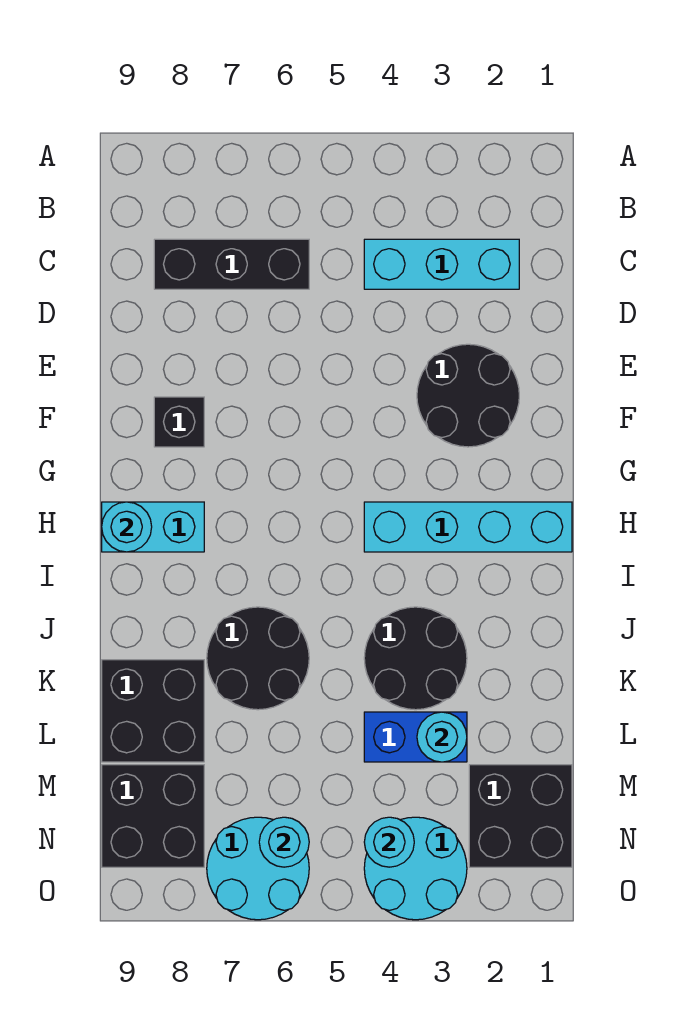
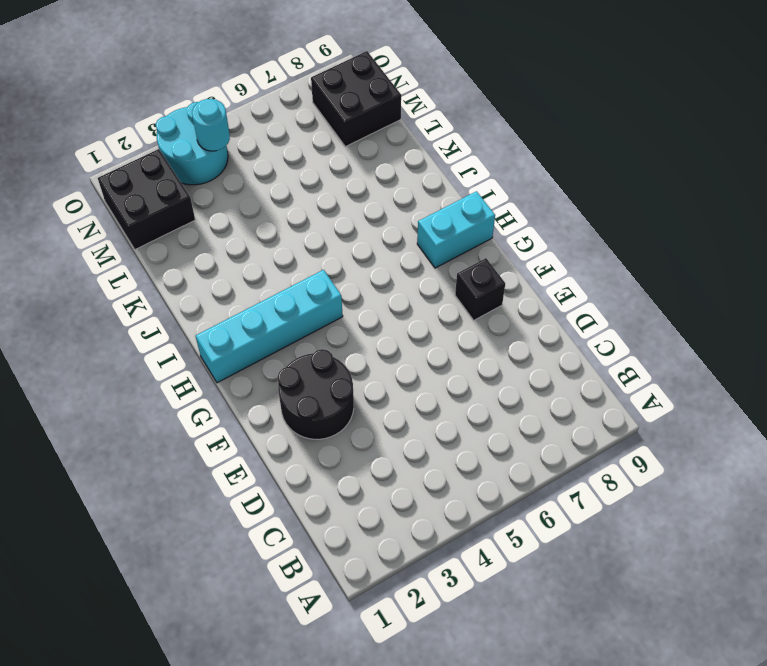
none -> cyan 1x3 brick [364,239,519,289]
none -> black 1x3 brick [154,239,309,289]
none -> black 2x2 round brick [364,607,467,710]

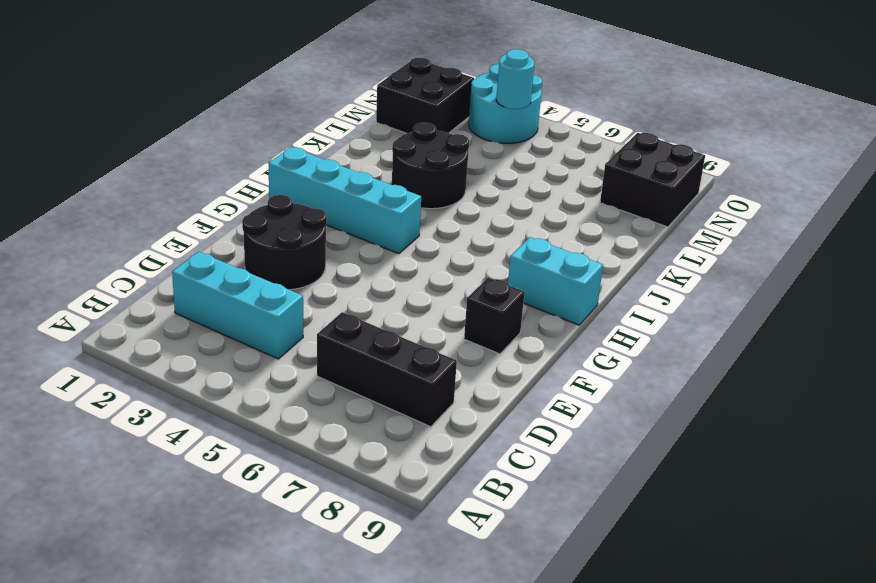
none -> black 2x2 round brick [207,607,309,710]
none -> black 2x2 brick [102,660,204,762]
none -> blue 1x2 brick [364,712,467,762]

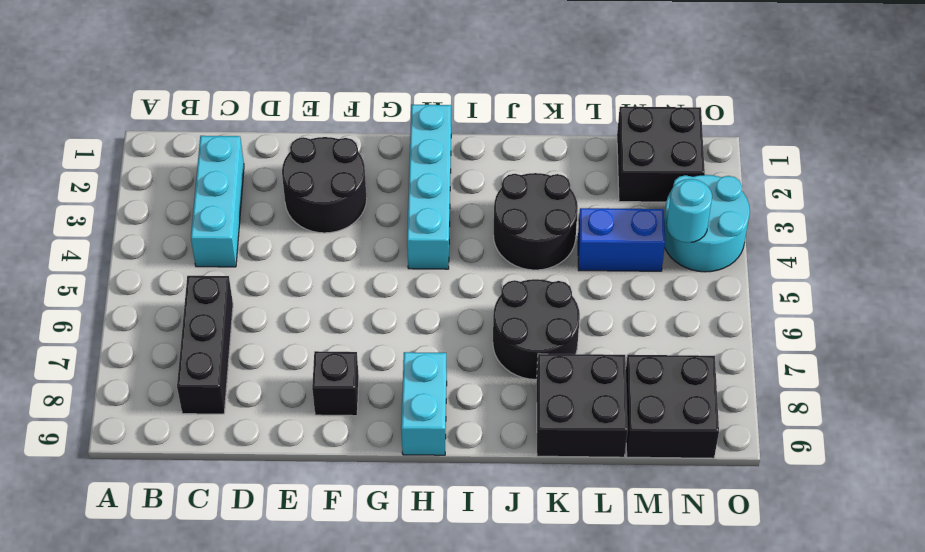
blue 1x2 brick [578,208,665,271] -> blue 1x2 brick turned to [364,712,467,762]
none -> cyan 2x2 round brick [207,817,309,920]
none -> cyan 1x1 round brick [102,502,152,552]
none -> cyan 1x1 round brick [417,712,467,762]

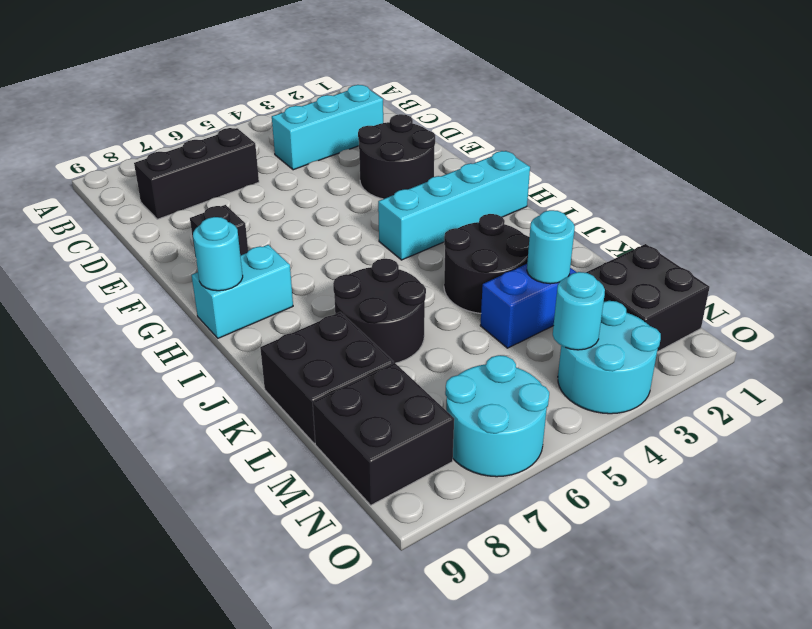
none -> cyan 1x1 round brick [259,817,309,867]

